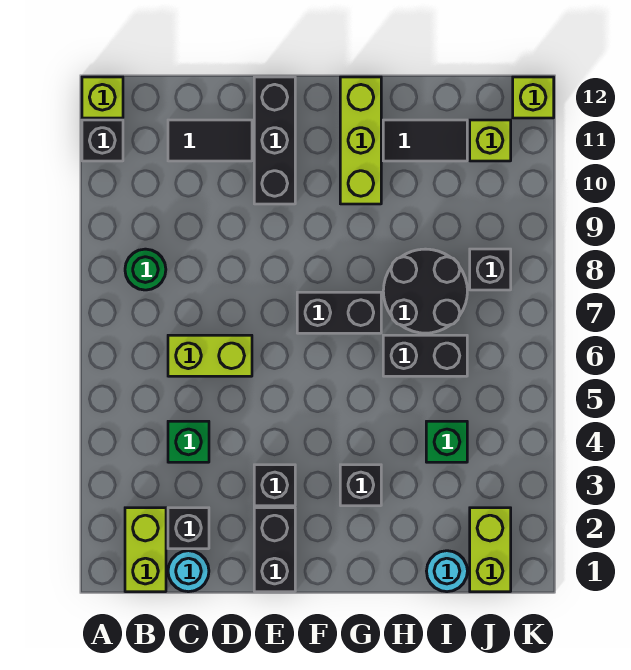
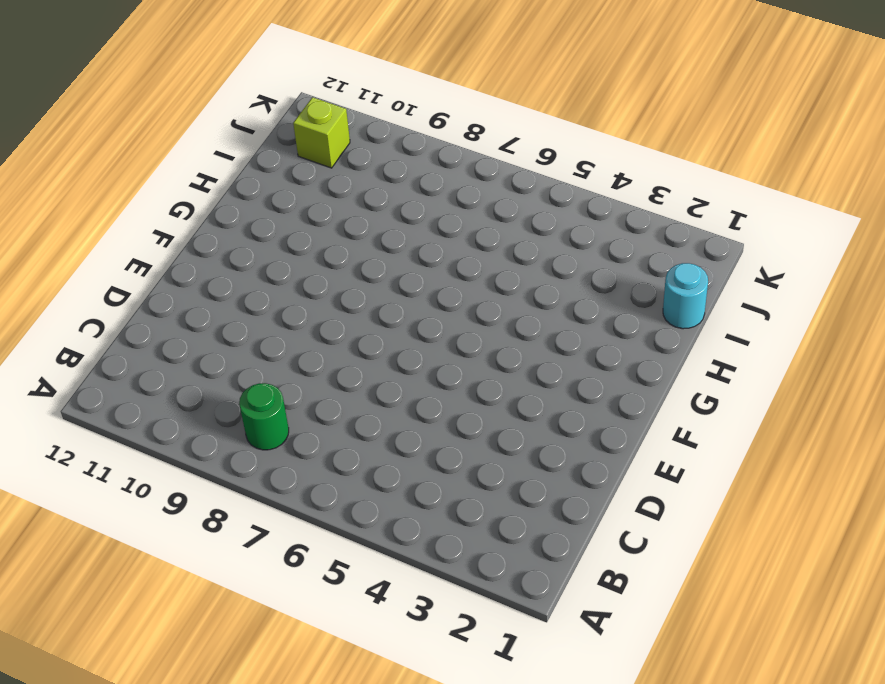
none -> black 1x1 brick [82,120,123,161]
none -> lime 1x1 brick [82,77,123,118]
none -> lime 1x2 brick [125,508,166,592]

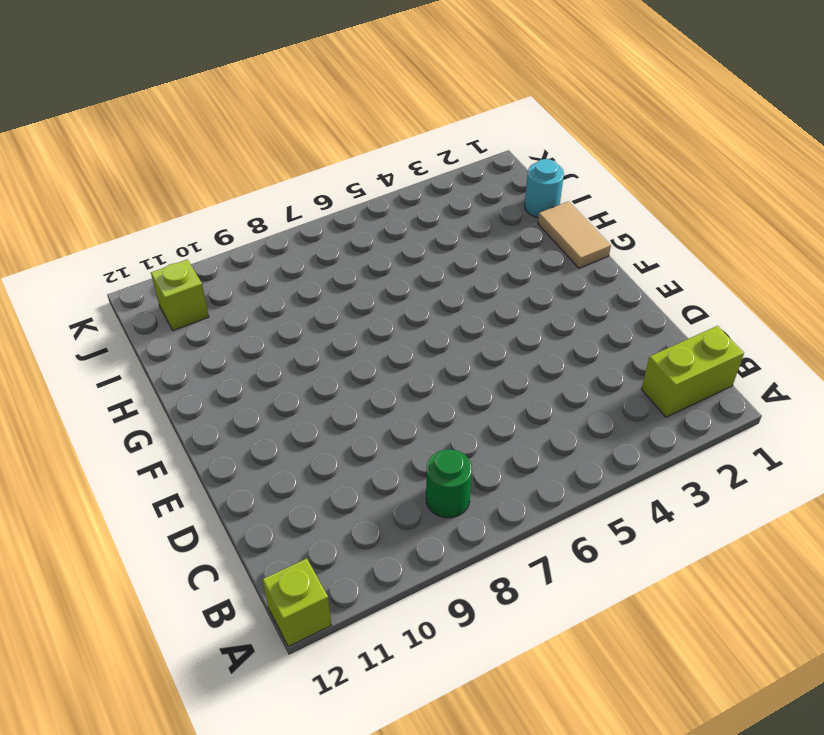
tan 1x2 tile [538,201,611,268] -> none
none -> black 1x1 brick [82,120,123,161]
none -> cyan 1x1 round brick [168,551,209,592]
none -> black 1x1 brick [168,508,209,549]

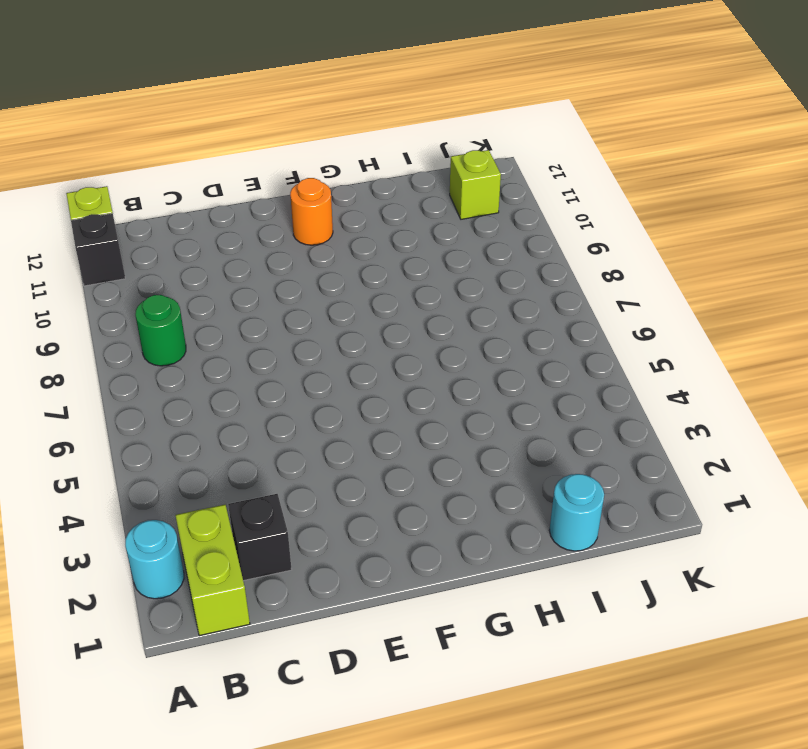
cyan 1x1 round brick [125,520,184,599] -> cyan 1x1 round brick moved to [168,551,209,592]
orange 1x1 round brick [290,178,333,245] -> none
none -> green 1x1 brick [168,421,209,462]
none -> lime 1x2 brick [168,335,252,376]
none -> black 1x2 tile [168,120,252,161]

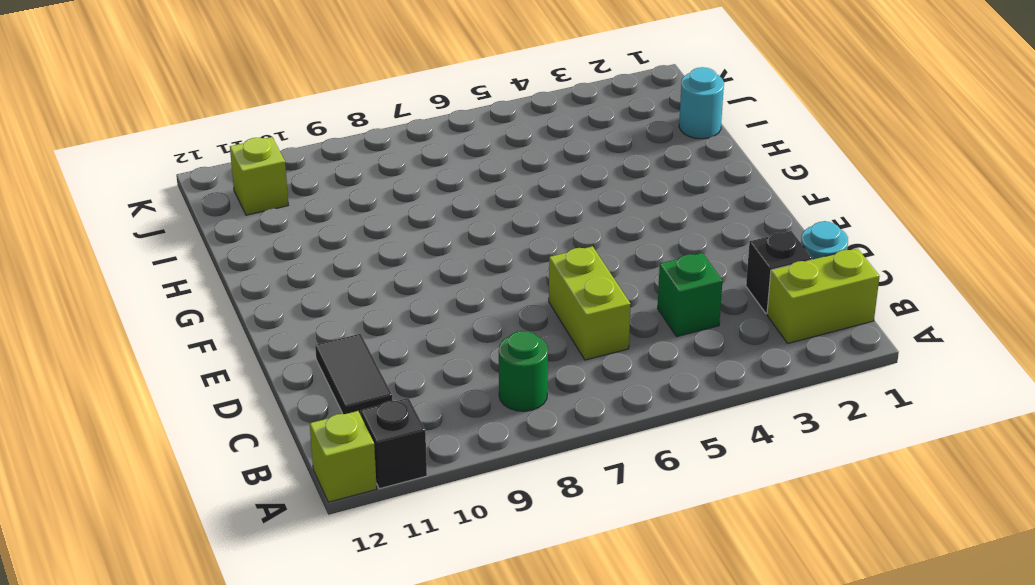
none -> black 1x2 brick [254,508,295,592]
none -> black 1x1 brick [254,465,295,506]
none -> black 1x3 brick [254,77,295,204]

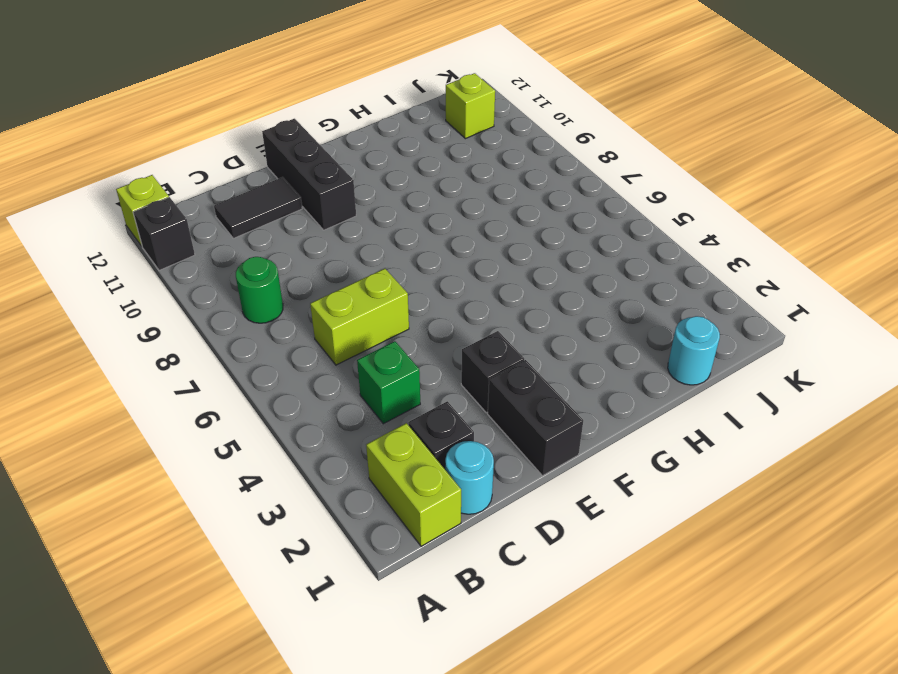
none -> black 1x2 brick [297,292,381,333]
none -> black 1x1 brick [340,465,381,506]
none -> lime 1x3 brick [340,77,381,204]

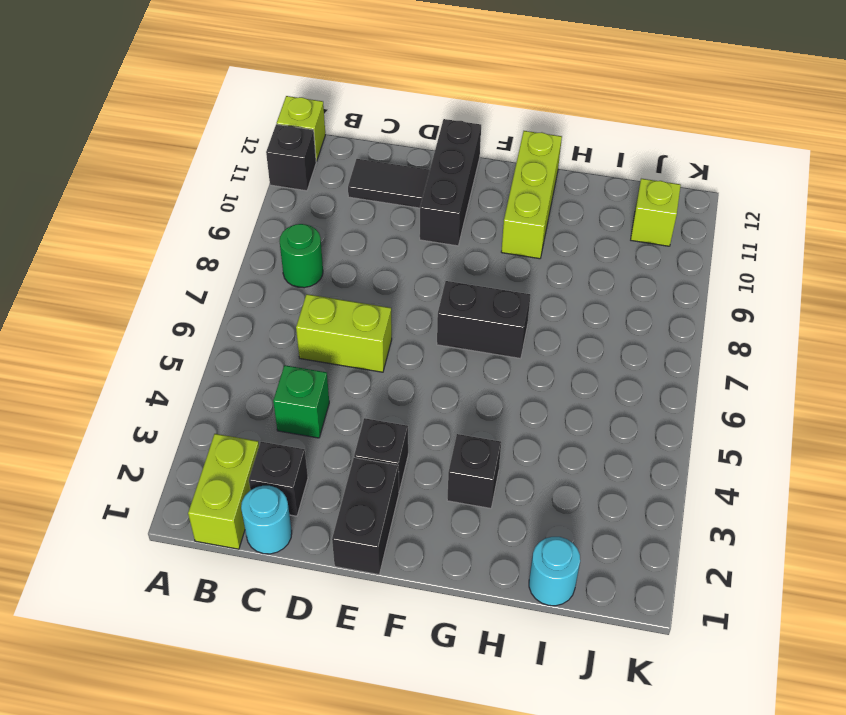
none -> black 1x2 brick [383,335,467,376]
none -> black 2x2 round brick [383,249,467,333]
none -> black 1x2 tile [383,120,467,161]

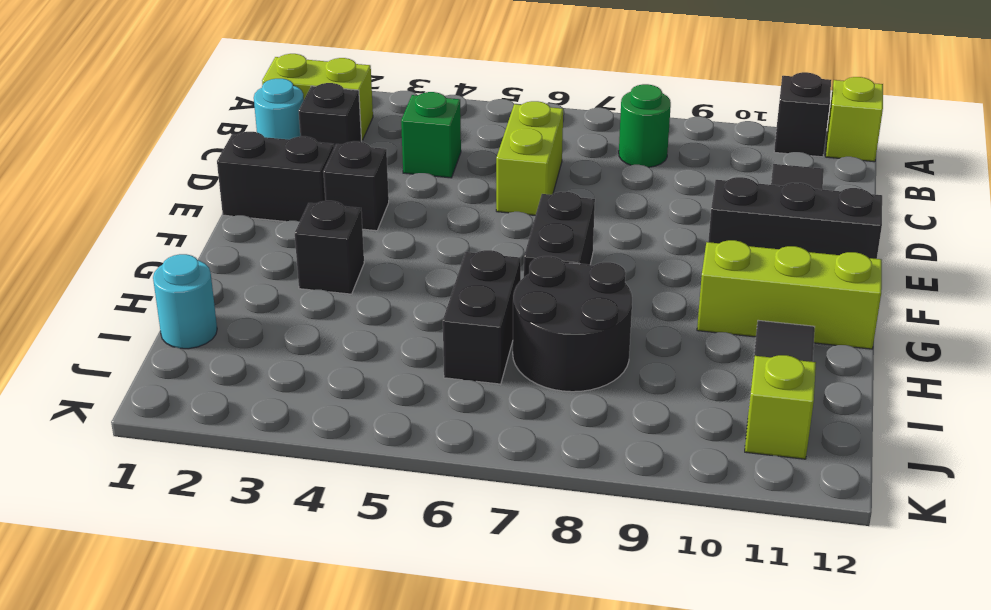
none -> green 1x1 brick [426,421,467,462]
none -> lime 1x2 brick [470,508,511,592]
none -> black 1x1 brick [470,249,511,290]

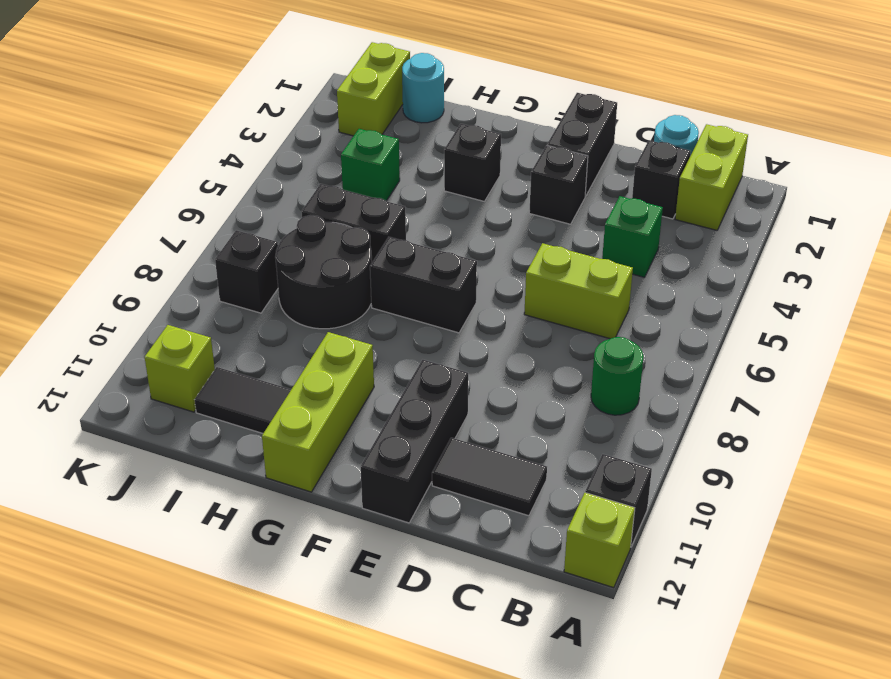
none -> lime 1x1 brick [513,77,554,118]

